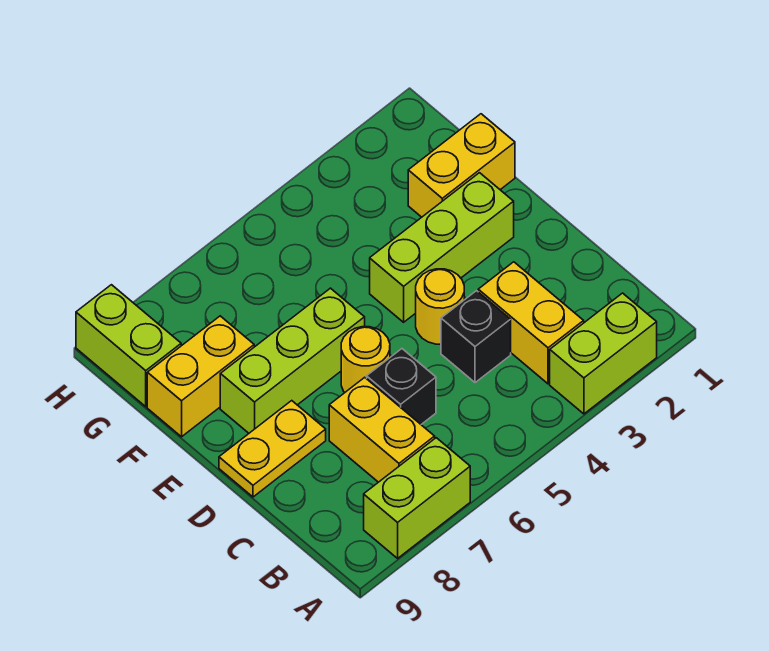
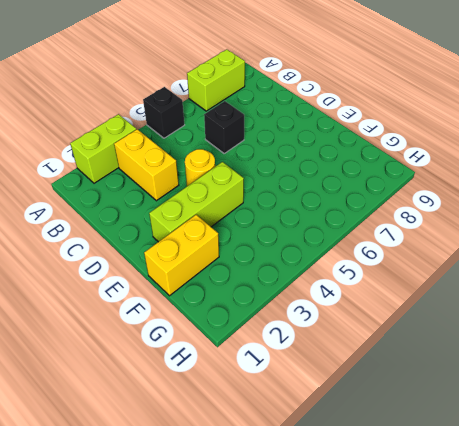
black 1x1 brick [143,87,184,138] -> black 1x1 brick moved to [441,291,511,383]
none -> yellow 1x2 brick [329,377,435,482]
none -> yellow 1x1 round brick [341,327,390,392]
none -> yellow 1x2 plate [219,401,326,497]

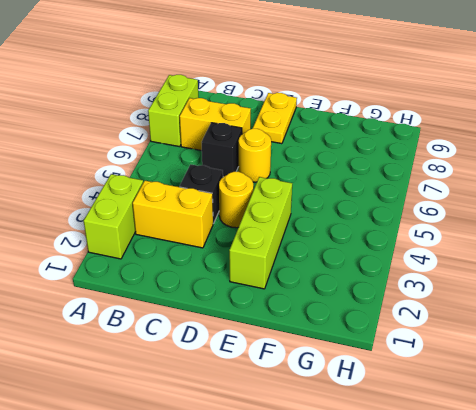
none -> lime 1x3 brick [220,288,365,433]
none -> yellow 1x2 brick [408,114,515,217]
none -> yellow 1x2 brick [147,316,254,437]

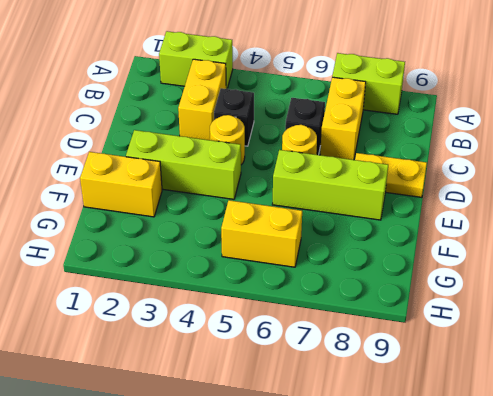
yellow 1x2 brick [221,200,302,267] -> yellow 1x2 brick moved to [147,316,254,437]
none -> lime 1x2 brick [76,285,181,407]

